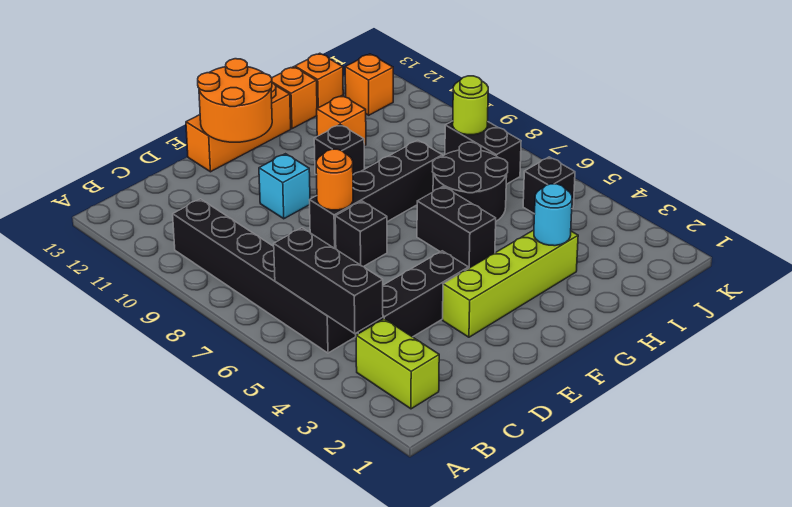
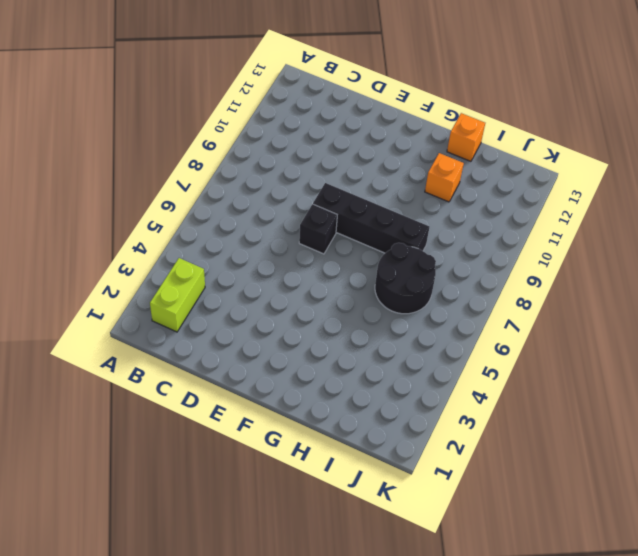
none -> black 1x6 brick [173,199,356,353]
none -> black 1x3 brick [358,251,468,337]
none -> lime 1x4 brick [443,230,578,337]

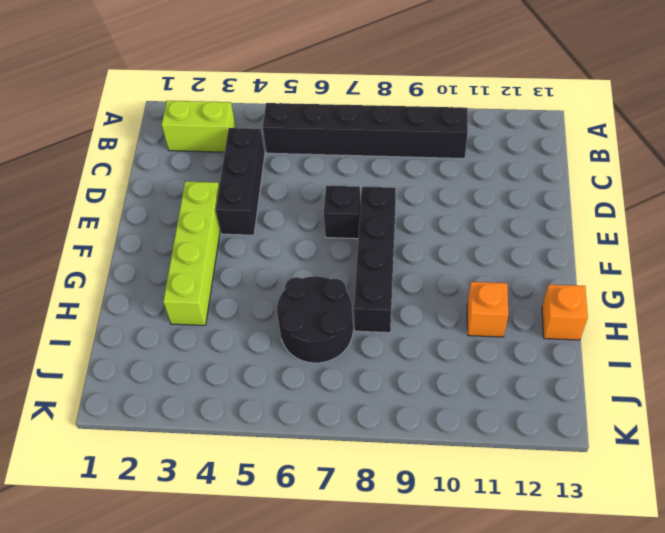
none -> cyan 1x1 brick [259,154,310,219]
none -> orange 1x3 brick [186,83,291,172]
none -> black 1x2 brick [417,187,496,268]

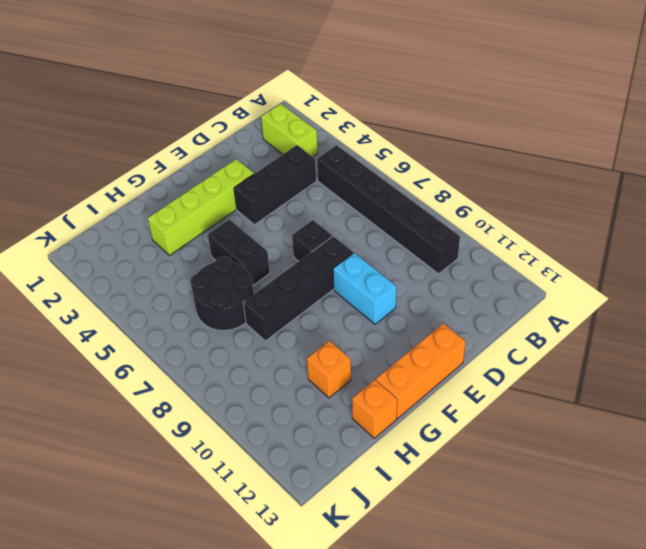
cyan 1x2 brick [333,253,396,324] -> cyan 1x1 brick [259,154,310,219]
none -> black 1x1 brick [314,125,364,175]
none -> orange 1x1 brick [295,53,343,108]
none -> black 1x1 brick [523,157,575,214]

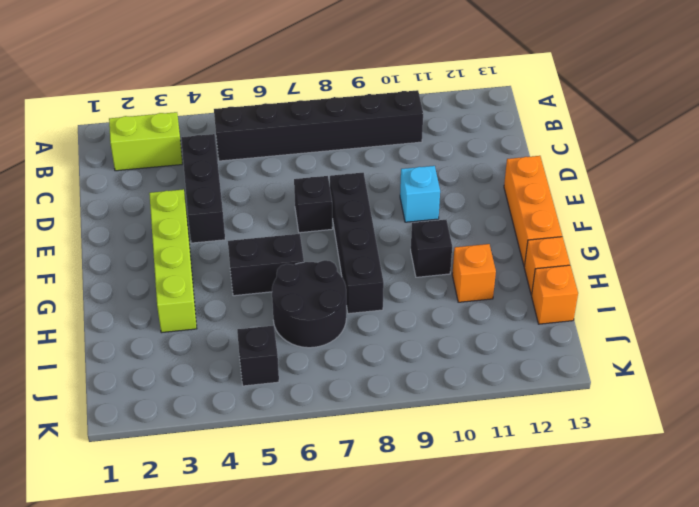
none -> black 1x2 brick [445,121,521,184]
none -> orange 1x1 brick [345,54,393,115]
none -> black 1x3 brick [274,228,383,334]

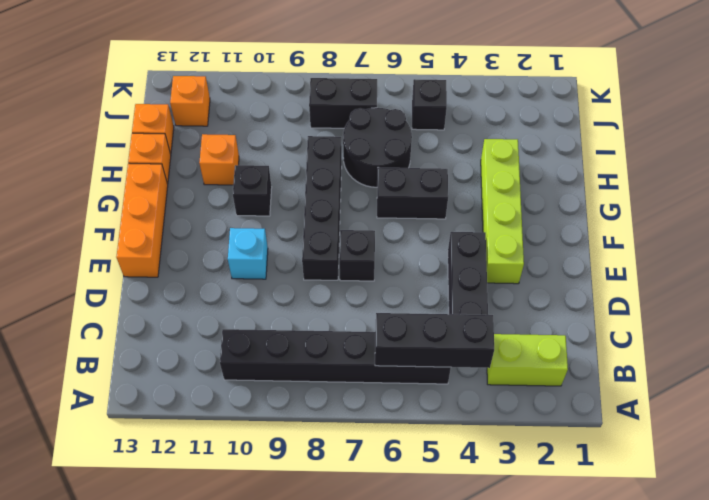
none -> orange 1x1 round brick [316,149,353,210]
none -> orange 2x2 round brick [198,59,272,142]
none -> cyan 1x1 round brick [534,184,572,246]

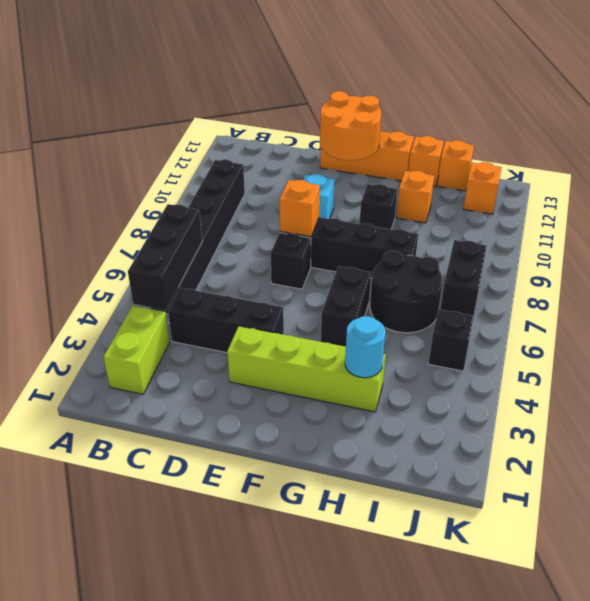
orange 1x1 brick [280,180,320,237] -> orange 1x1 round brick [316,149,353,210]
none -> lime 1x1 round brick [453,76,488,135]

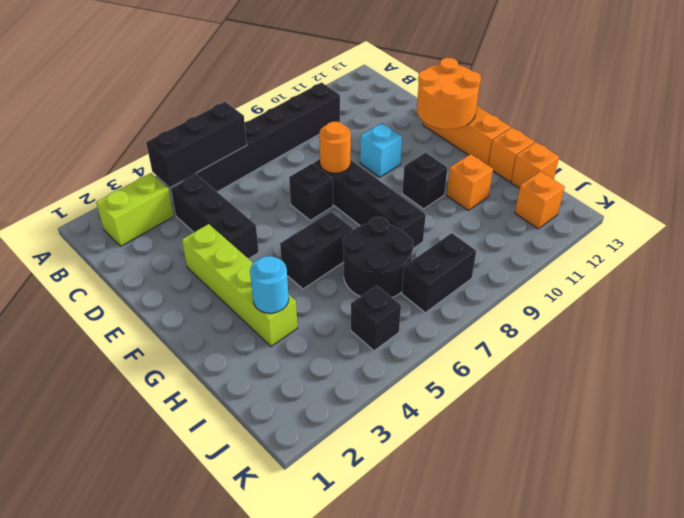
none -> lime 1x1 round brick [453,76,488,135]

